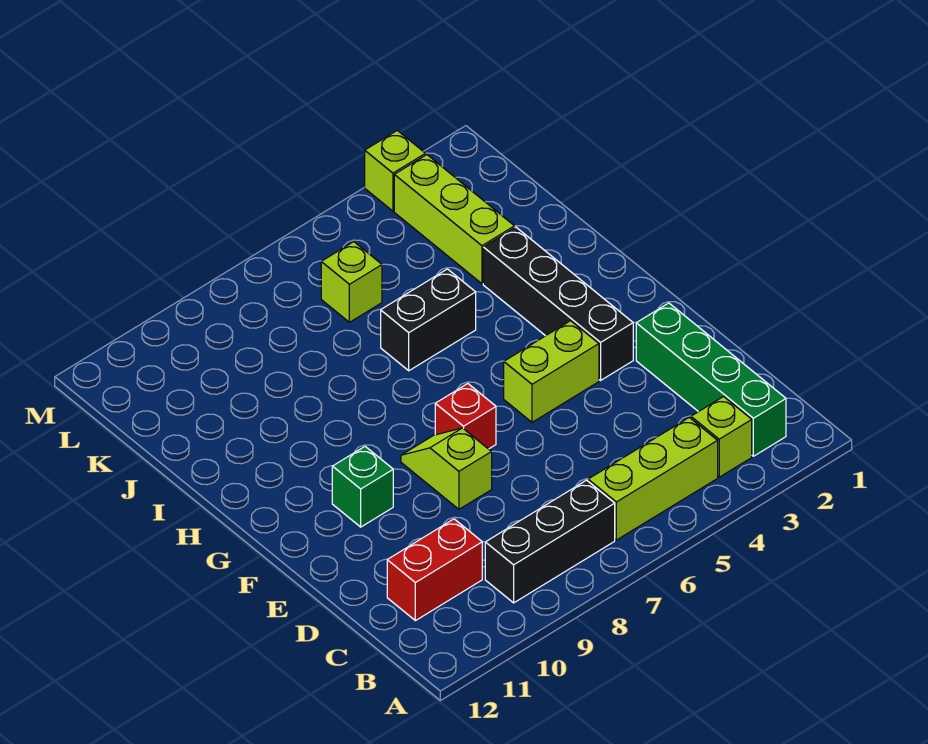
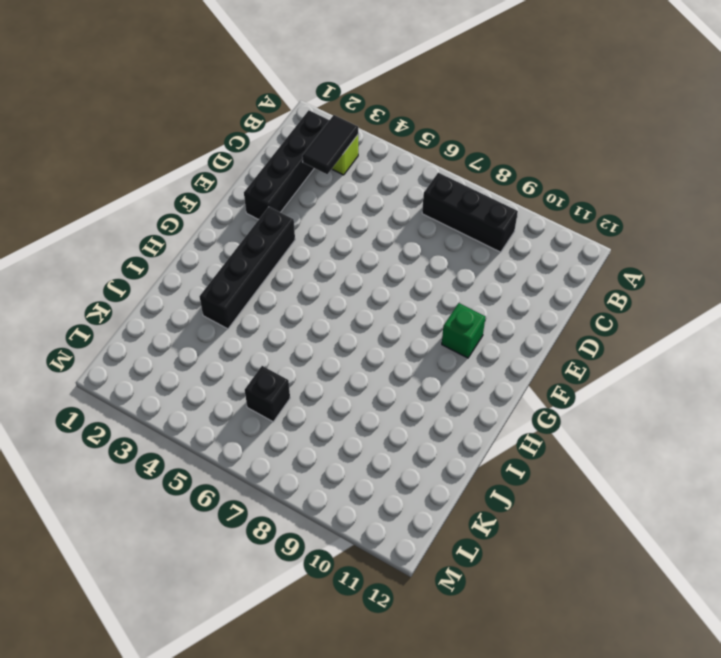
black 1x4 brick [244,110,329,220] -> green 1x4 brick [636,303,786,456]
black 1x2 tile [302,115,358,174] -> none
black 1x1 brick [245,366,290,422] -> lime 1x1 brick [321,242,382,322]
none -> lime 1x3 brick [588,417,718,540]
none -> red 1x2 brick [387,519,482,621]
none -> lime 1x2 slope [401,428,492,509]

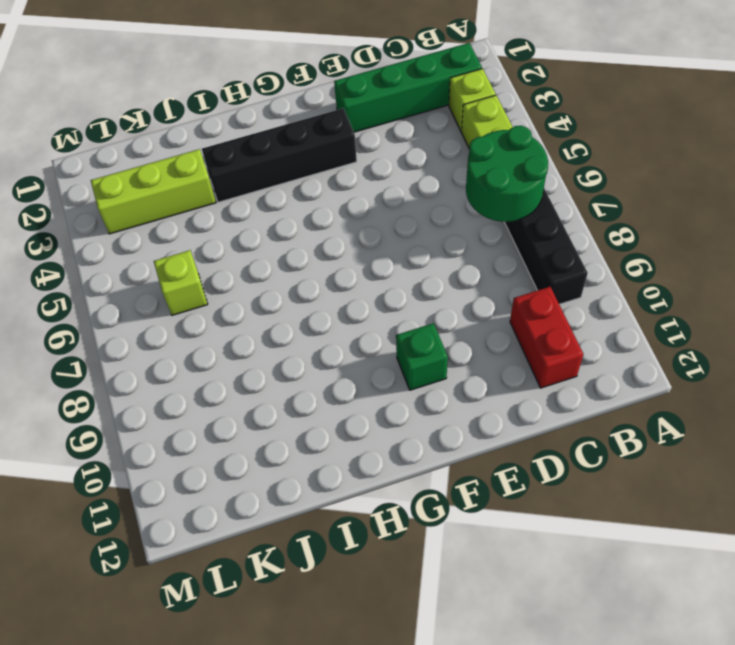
green 2x2 round brick [466,126,548,222] -> none
none -> lime 1x2 slope [401,428,492,509]
none -> lime 1x2 brick [504,321,599,422]
none -> red 1x1 brick [435,384,496,449]

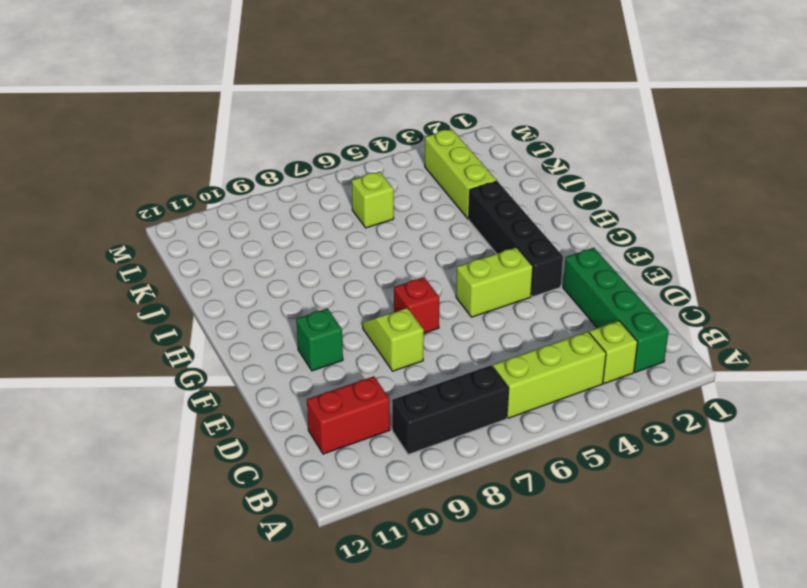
none -> black 1x2 brick [381,269,476,371]
none -> lime 1x1 brick [365,130,426,211]

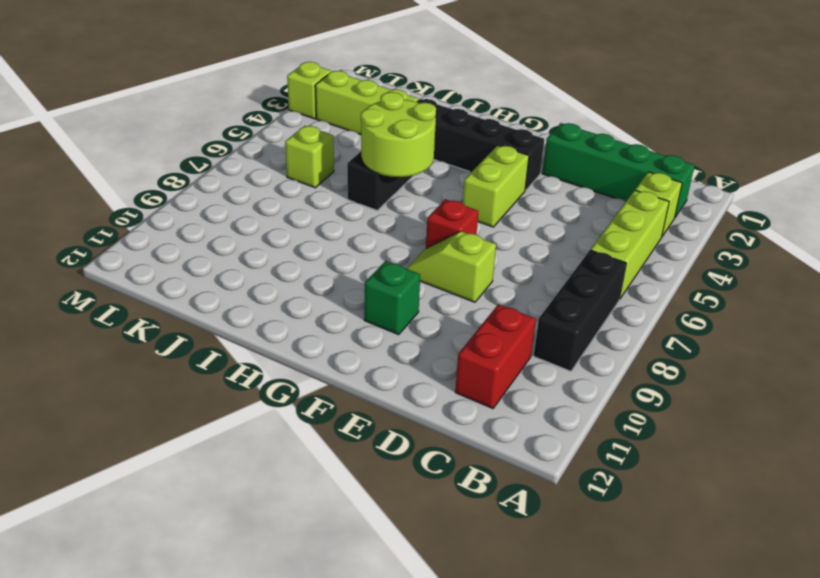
lime 2x2 round brick [361,92,436,177] -> none

